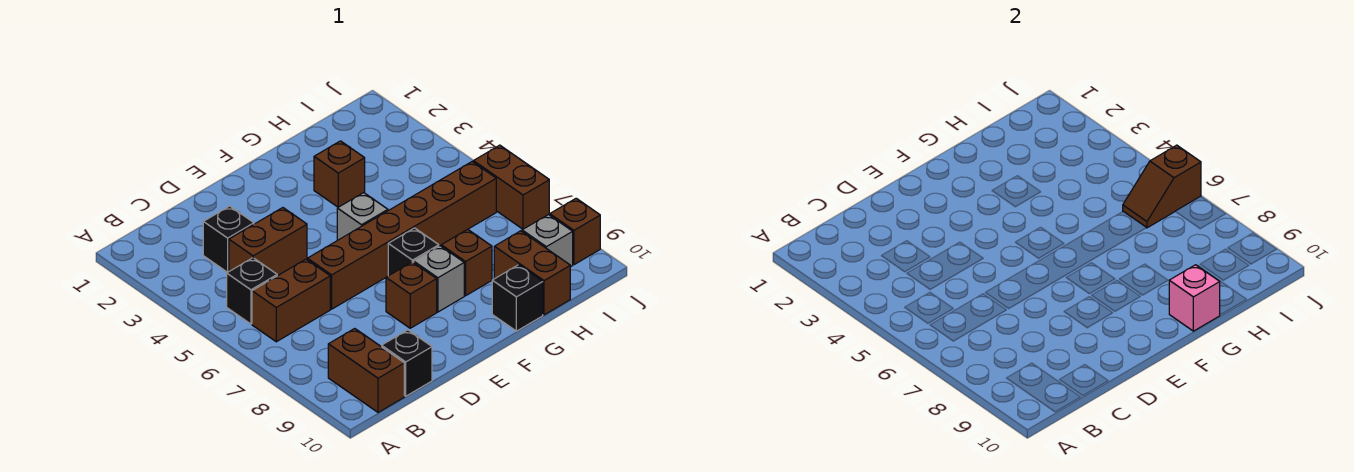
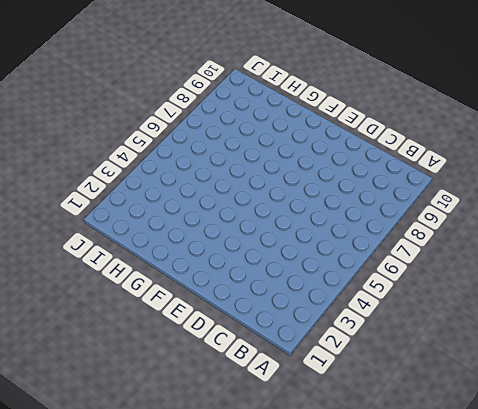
none -> black 1x1 brick [227,258,277,324]
none -> brown 1x2 brick [252,259,330,342]
none -> brown 1x2 brick [328,329,404,412]

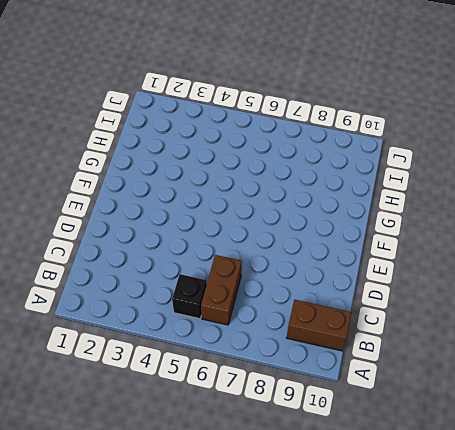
none -> black 1x1 brick [203,206,254,272]
none -> brown 1x2 brick [229,208,307,276]
none -> black 1x1 brick [382,330,432,396]

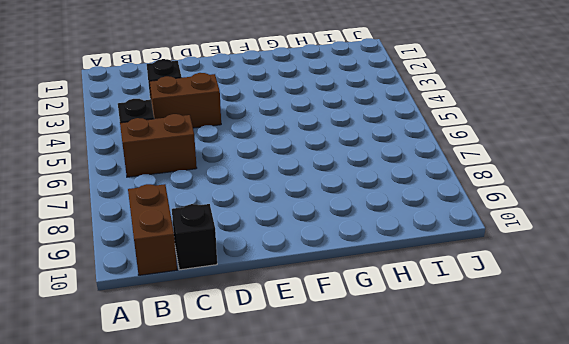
none -> brown 1x6 brick [307,162,496,309]
none -> brown 1x1 brick [386,262,437,328]
none -> grey 1x1 brick [337,193,388,240]

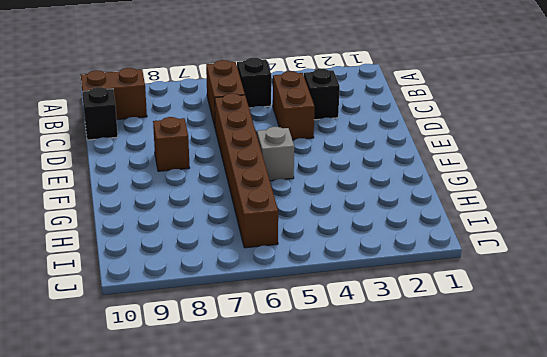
none -> black 1x1 brick [388,228,439,276]
none -> grey 1x1 brick [414,246,464,312]
none -> brown 1x1 brick [314,141,365,207]

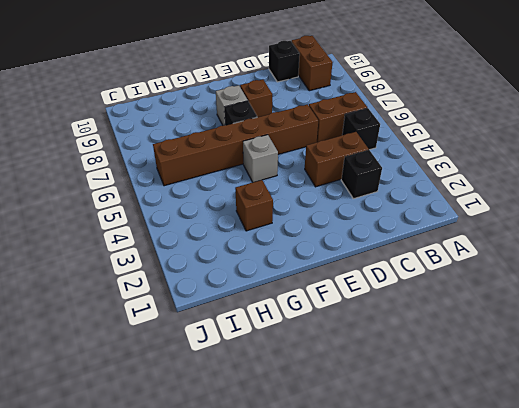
none -> brown 1x1 brick [441,229,492,296]
none -> black 1x1 brick [492,265,543,331]
none -> brown 1x2 brick [494,231,570,315]

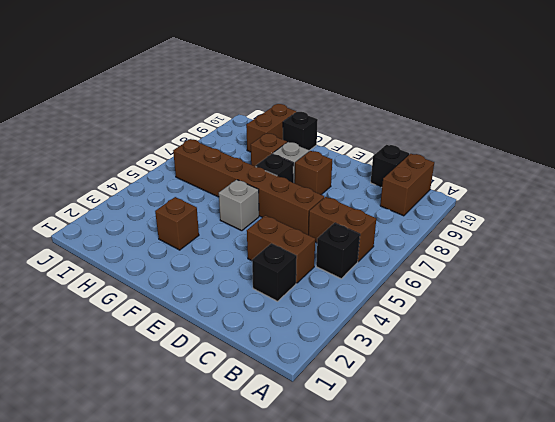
none -> grey 1x1 brick [522,214,573,267]
none -> brown 1x2 brick [473,145,549,229]
none -> brown 1x1 brick [550,198,600,265]

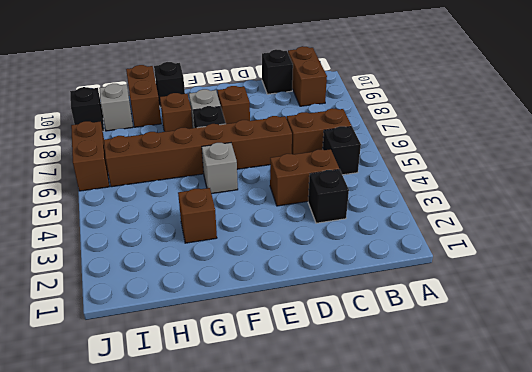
black 1x1 brick [70,87,104,131] -> brown 1x1 brick [550,198,600,265]
none -> pink 1x1 brick [1169,265,1220,331]
none -> brown 1x2 slope [1123,145,1201,228]

